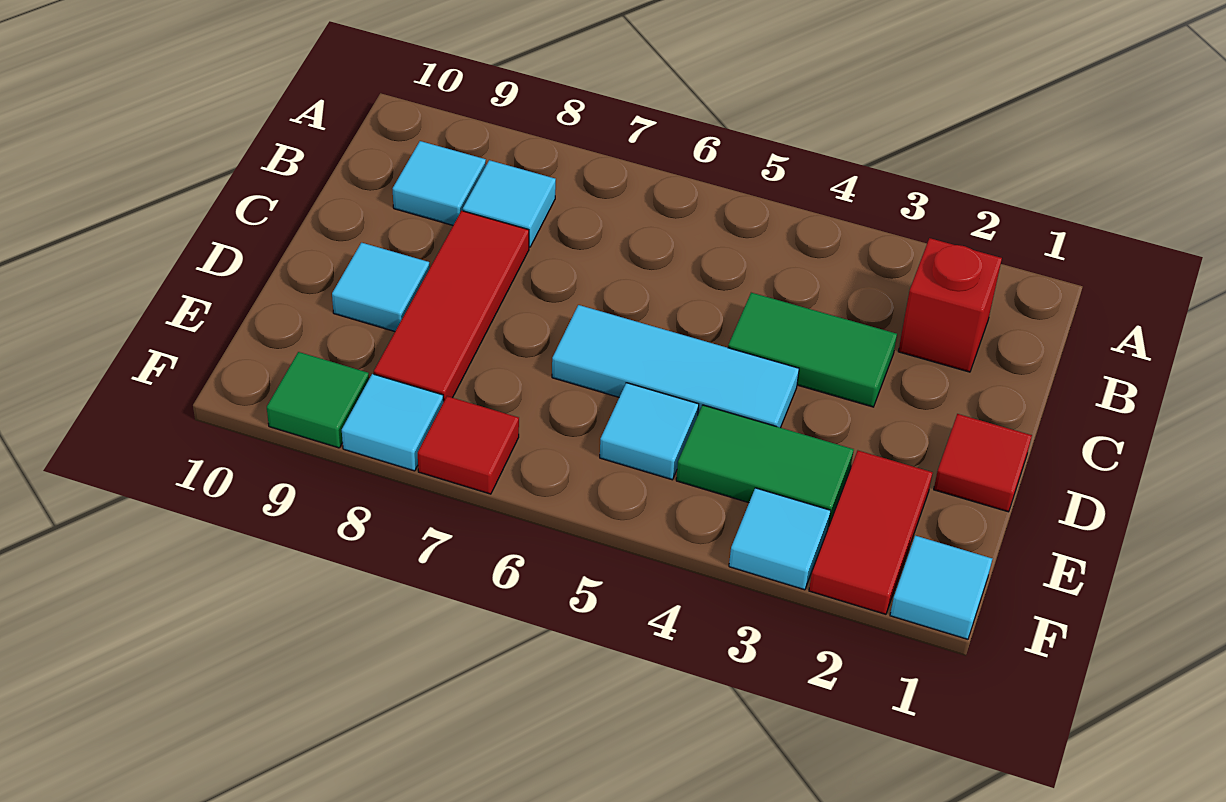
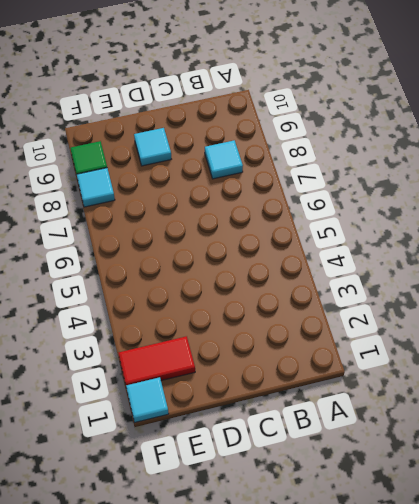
none -> red 1x1 brick [898,238,1002,372]
none -> cyan 1x1 tile [393,141,486,225]
none -> green 1x2 tile [728,293,897,407]

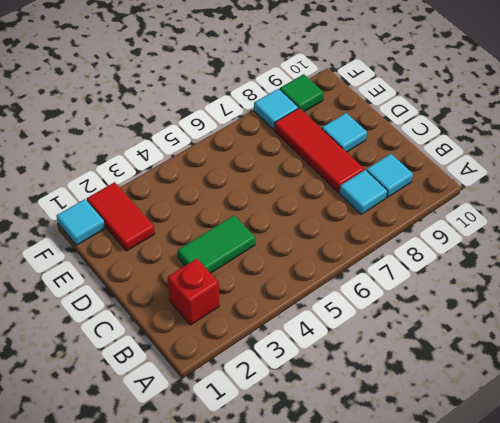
none -> red 1x1 tile [934,414,1032,512]
none -> cyan 1x3 tile [552,305,799,428]
none -> green 1x2 tile [676,405,854,526]

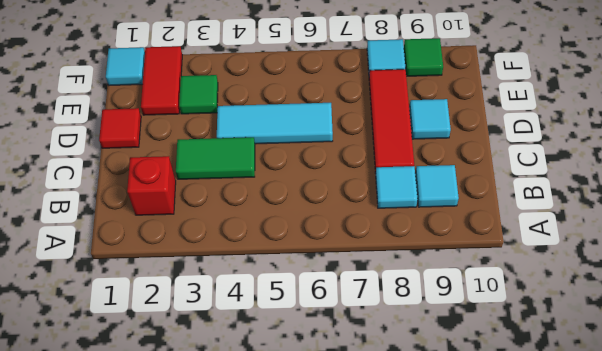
green 1x1 tile [179,75,218,114] -> green 1x2 tile [676,405,854,526]
none -> cyan 1x1 tile [600,383,699,480]
none -> cyan 1x1 tile [729,488,831,590]
none -> red 1x1 tile [418,396,519,494]

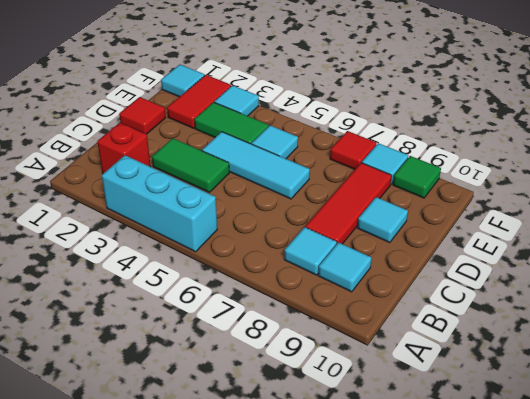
cyan 1x3 brick [102,155,217,252] -> none

